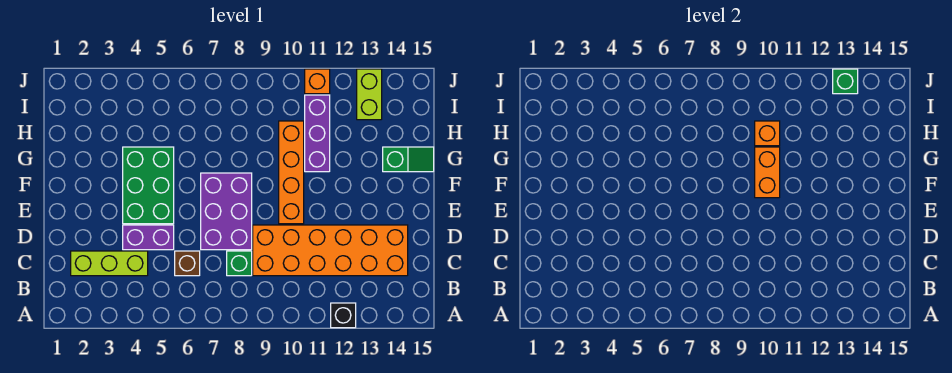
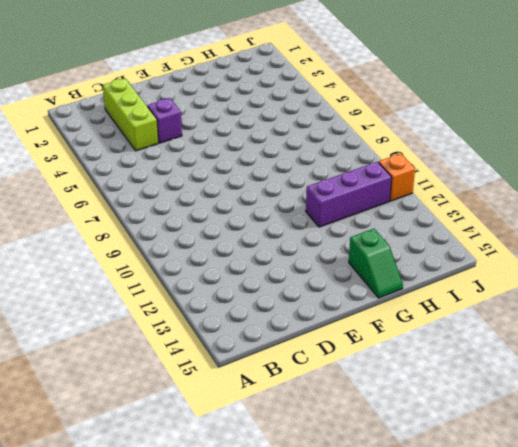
purple 1x1 brick [148,98,182,143] -> purple 1x2 brick [123,225,174,250]
none -> black 1x1 brick [331,303,356,328]
none -> brown 1x1 brick [175,251,200,276]
none -> green 1x1 brick [227,251,252,276]

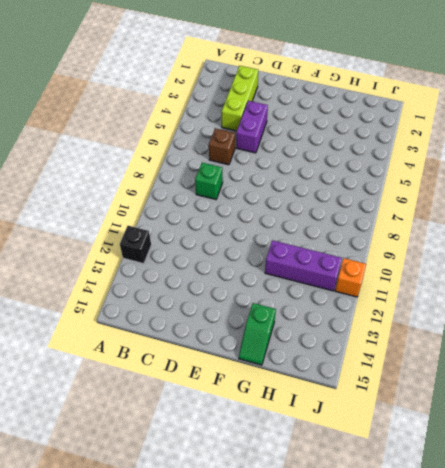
none -> orange 2x6 brick [253,225,408,276]
none -> purple 2x3 brick [201,173,252,250]
none -> green 2x3 brick [123,147,174,224]

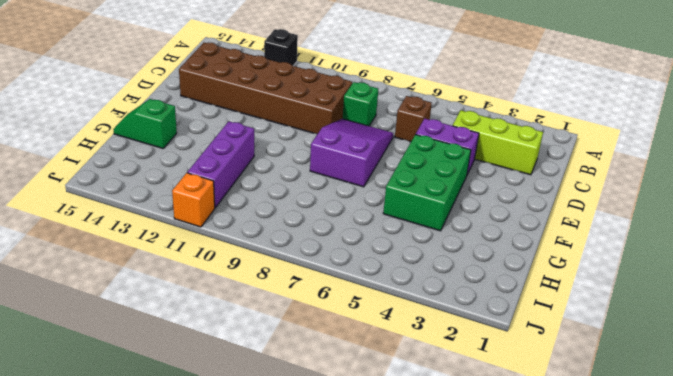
brown 2x6 brick [179,43,352,134] -> orange 2x6 brick [253,225,408,276]
purple 2x3 slope [310,119,393,187] -> purple 2x3 brick [201,173,252,250]
none -> orange 1x4 brick [279,121,304,224]
none -> lime 1x2 brick [357,69,382,120]
none -> orange 1x2 brick [755,147,780,198]

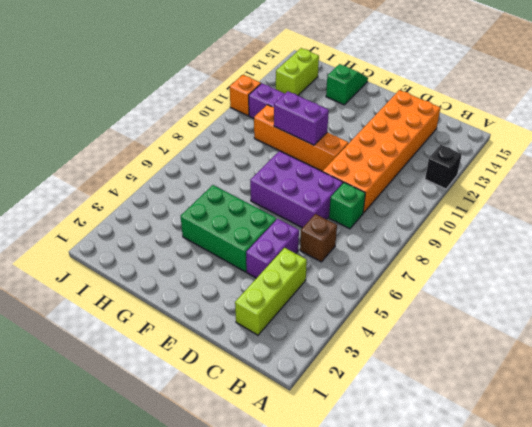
purple 1x2 brick [274,91,329,145] -> orange 1x2 brick [755,147,780,198]
lime 1x2 brick [276,48,319,96] -> lime 1x2 brick turned to [357,69,382,120]
none -> orange 1x1 brick [755,121,780,146]
none -> green 1x1 brick [833,69,858,94]

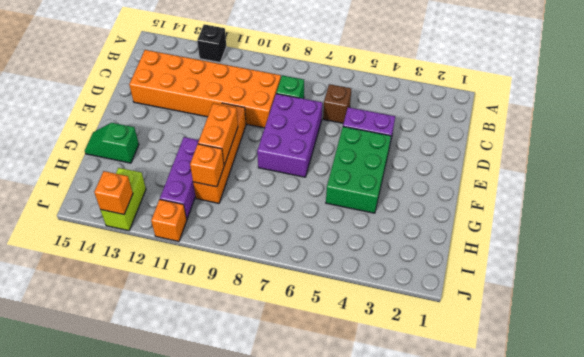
orange 1x1 brick [94,171,133,214] -> green 1x1 brick [833,69,858,94]
none -> lime 1x3 brick [71,251,148,276]

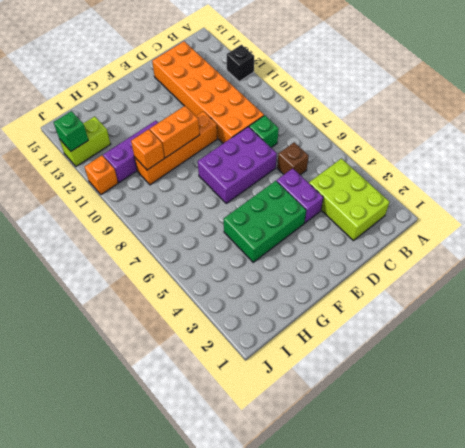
lime 2x3 brick [309,159,390,241] -> lime 1x3 brick [71,251,148,276]
none -> green 1x2 slope [383,147,434,172]

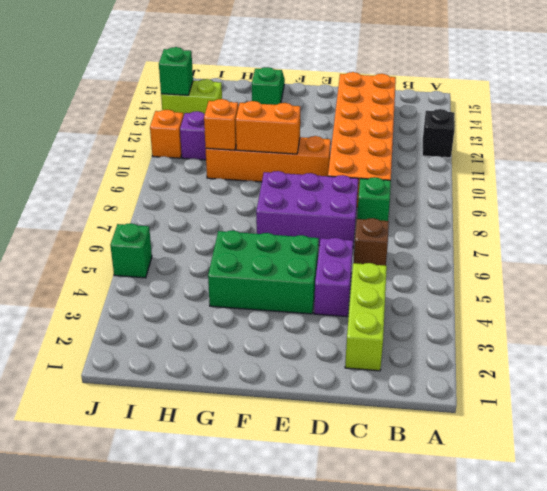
green 1x1 brick [110,223,152,278] -> none

